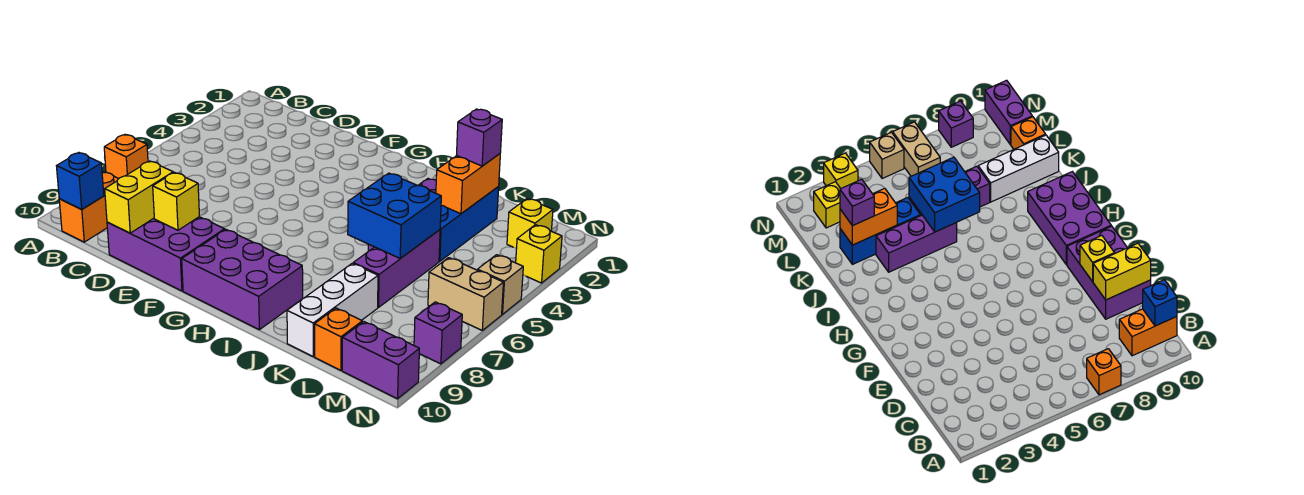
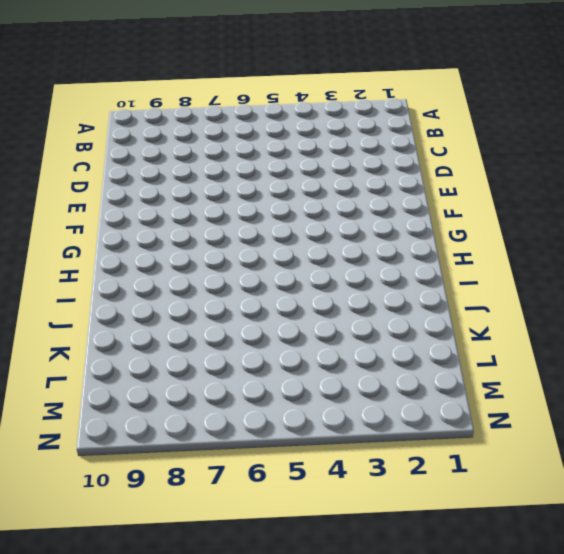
none -> orange 1x1 brick [104,134,148,179]
none -> orange 1x2 brick [59,172,118,242]
none -> purple 2x3 brick [107,217,225,291]

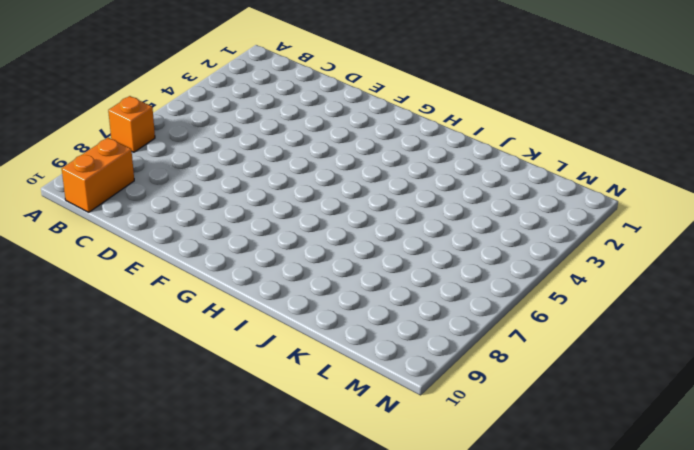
none -> purple 2x3 brick [107,217,225,291]
none -> purple 2x3 brick [182,230,303,330]
none -> purple 1x3 brick [876,215,957,272]

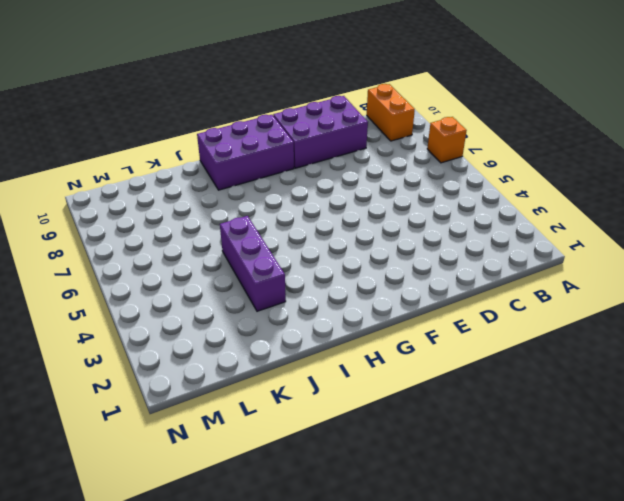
none -> blue 1x3 brick [439,187,499,261]
none -> purple 1x3 brick [353,230,440,307]
none -> white 1x3 brick [287,263,378,356]

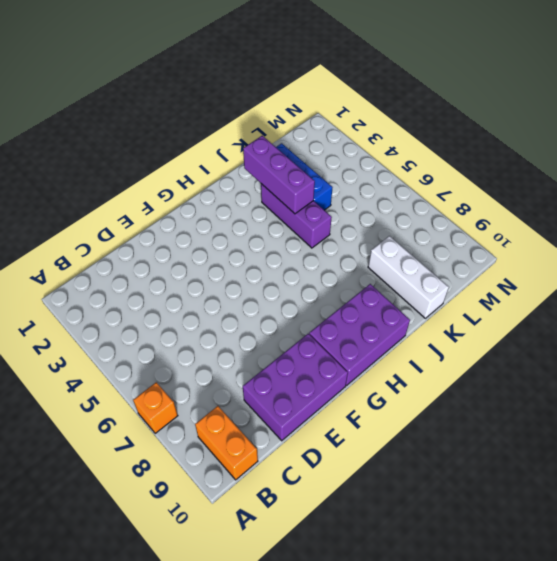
purple 1x3 brick [243,136,315,214] -> purple 1x3 brick moved to [353,230,440,307]
none -> orange 1x1 brick [314,308,362,370]
none -> yellow 1x1 brick [507,199,553,248]
none -> tan 1x2 brick [428,258,503,330]

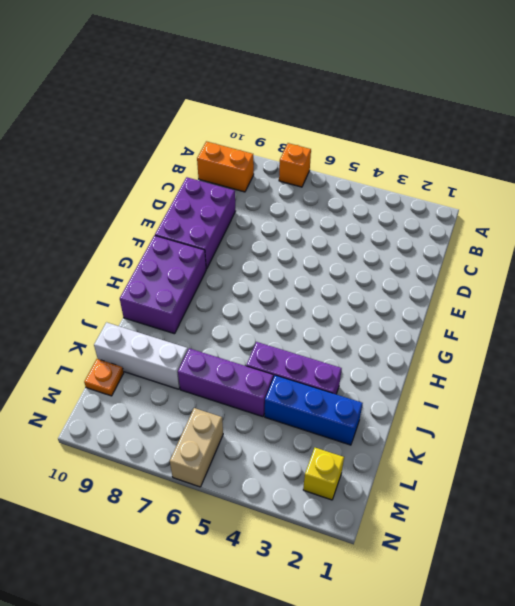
orange 1x1 plate [84,359,124,396] -> orange 1x1 brick [314,308,362,370]
none -> purple 1x2 brick [342,322,419,399]
none -> yellow 1x1 brick [516,225,562,283]
none -> tan 1x1 brick [477,255,523,314]

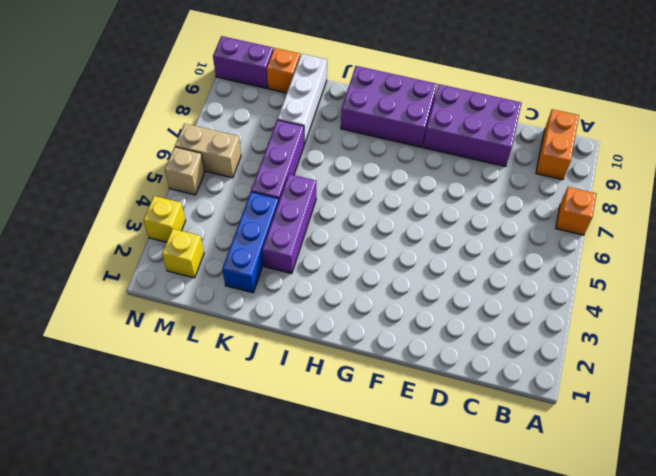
none -> purple 1x1 brick [414,302,462,364]
none -> blue 1x1 brick [57,152,104,209]
none -> yellow 1x2 brick [105,161,173,233]

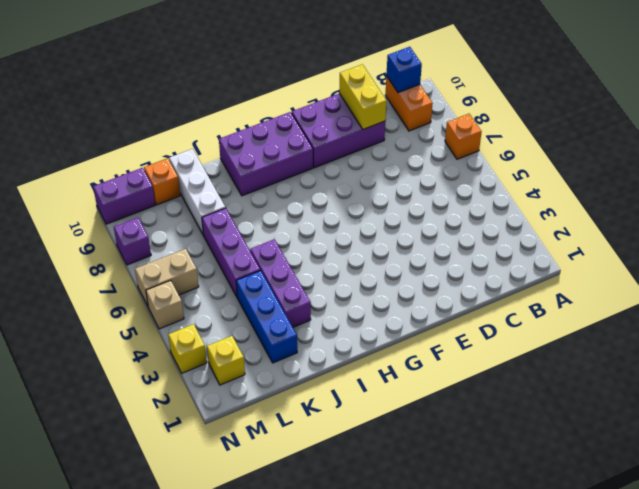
none -> yellow 1x1 brick [153,172,199,230]
none -> blue 2x2 brick [348,173,441,258]
none -> orange 1x2 brick [436,154,500,214]

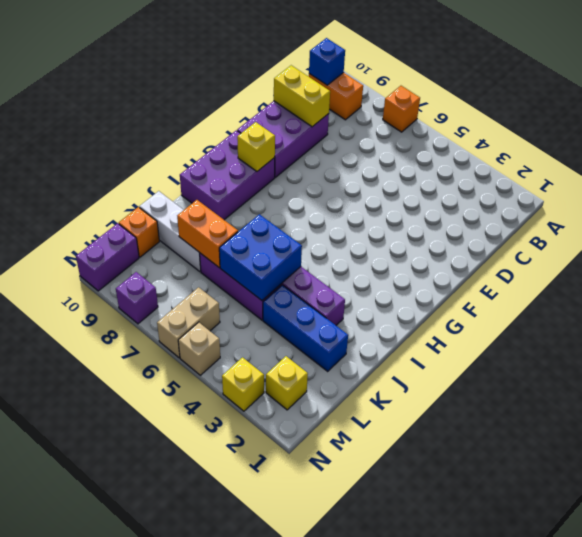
yellow 1x1 brick [237,122,275,171] -> yellow 1x1 brick moved to [153,172,199,230]
orange 1x2 brick [177,200,238,268] -> orange 1x2 brick moved to [436,154,500,214]
none -> purple 1x1 brick [457,109,502,166]

